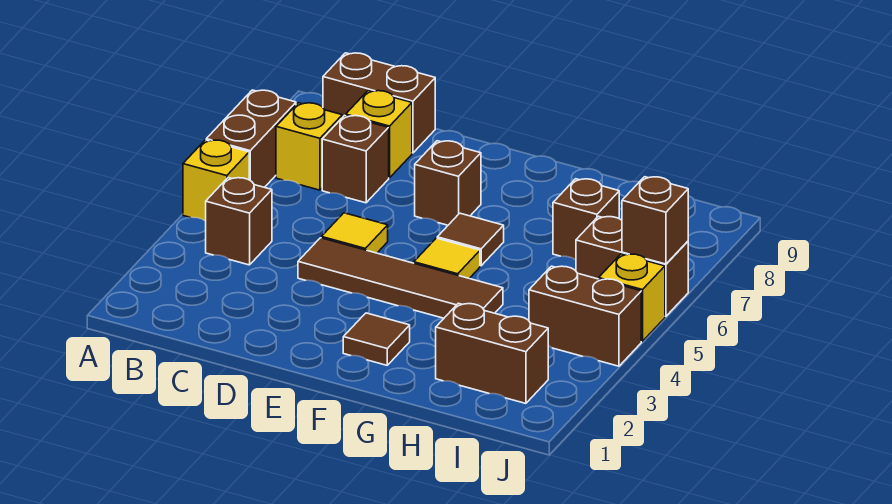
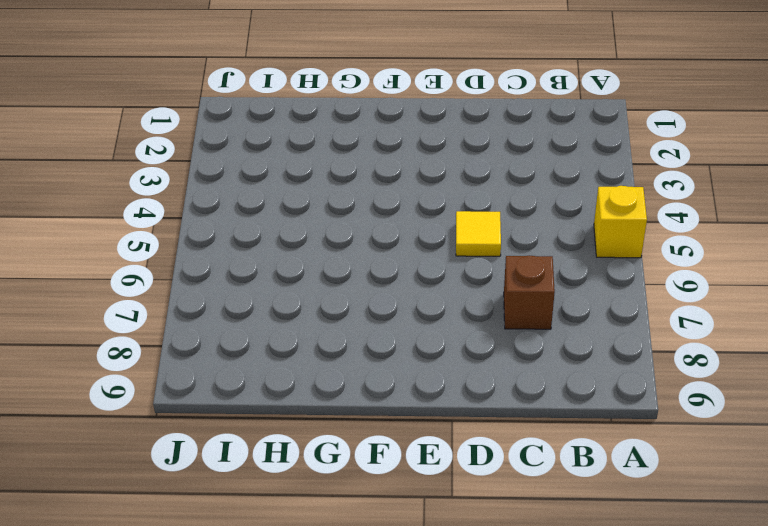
none -> brown 1x2 brick [206,90,296,187]
none -> brown 1x1 brick [206,178,272,265]
none -> yellow 1x1 brick [276,103,342,190]

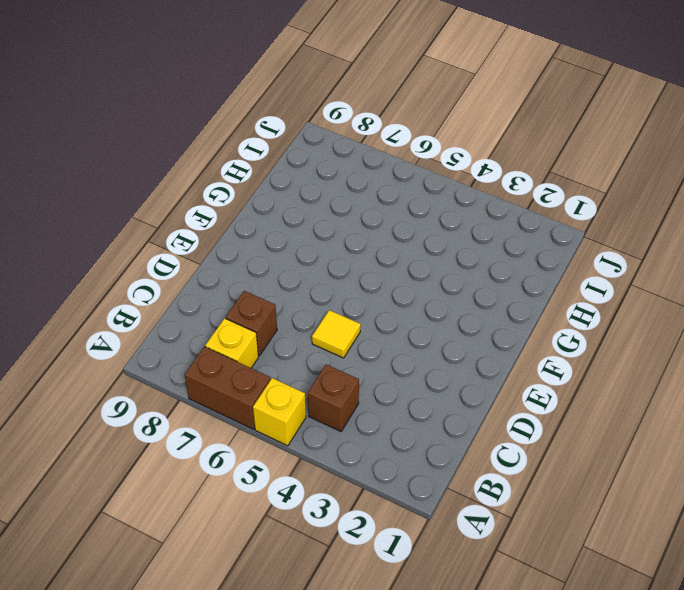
none -> brown 1x2 brick [323,53,435,153]
none -> yellow 1x1 brick [346,91,412,178]
none -> brown 1x4 tile [298,238,503,318]

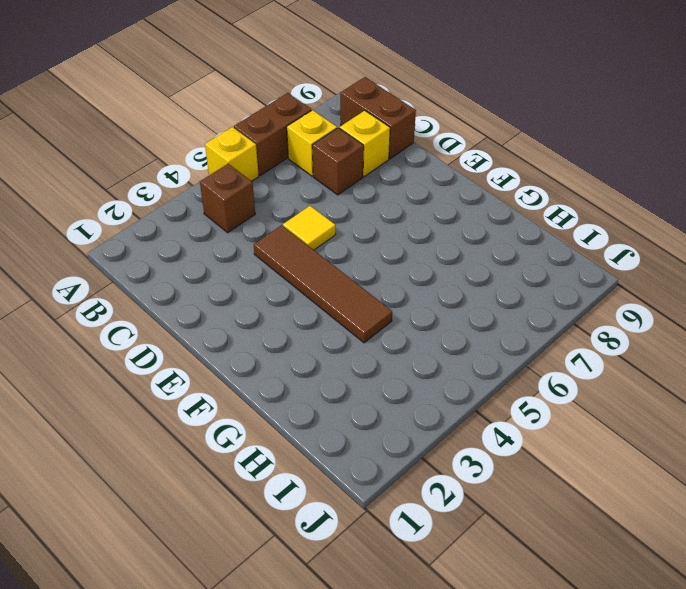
none -> brown 1x1 brick [415,141,481,225]
none -> brown 1x1 tile [343,313,410,365]
none -> yellow 1x1 tile [414,238,480,278]

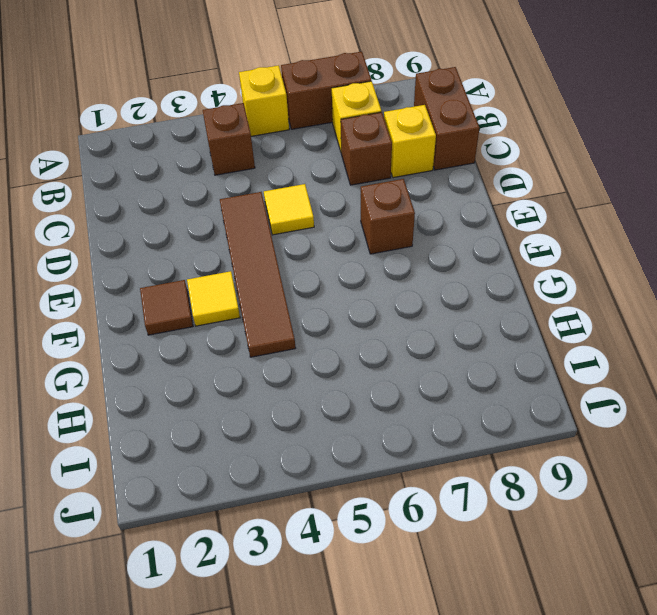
yellow 1x1 tile [187,271,240,326] -> yellow 1x1 tile moved to [414,238,480,278]
none -> brown 1x1 tile [437,213,504,266]
none -> brown 1x2 brick [436,303,548,403]
none -> brown 1x1 brick [553,179,619,260]

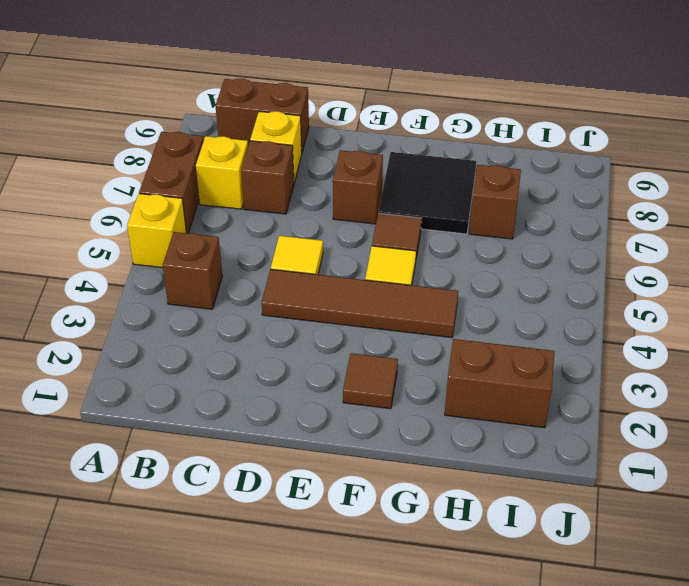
black 2x2 tile [378,152,476,234] -> none
none -> brown 1x2 brick [529,266,641,366]
none -> brown 1x2 brick [576,216,688,316]
none -> yellow 1x1 brick [599,254,665,341]

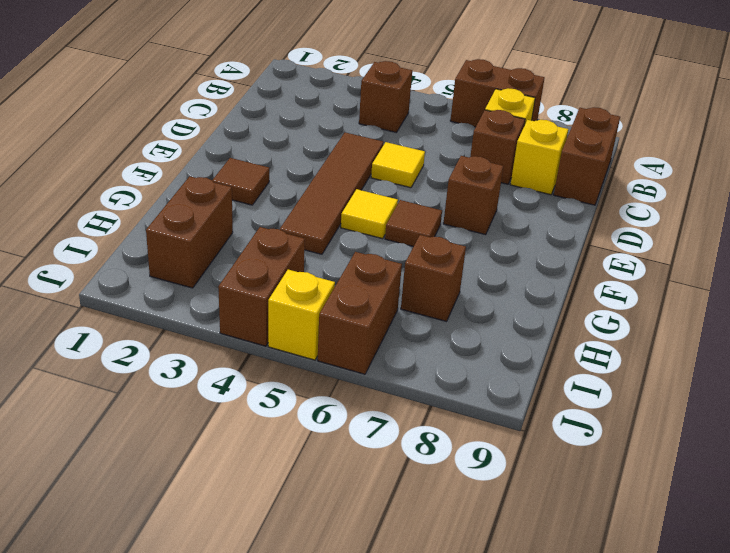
none -> yellow 1x1 brick [183,140,249,221]
none -> brown 1x1 brick [622,177,688,264]

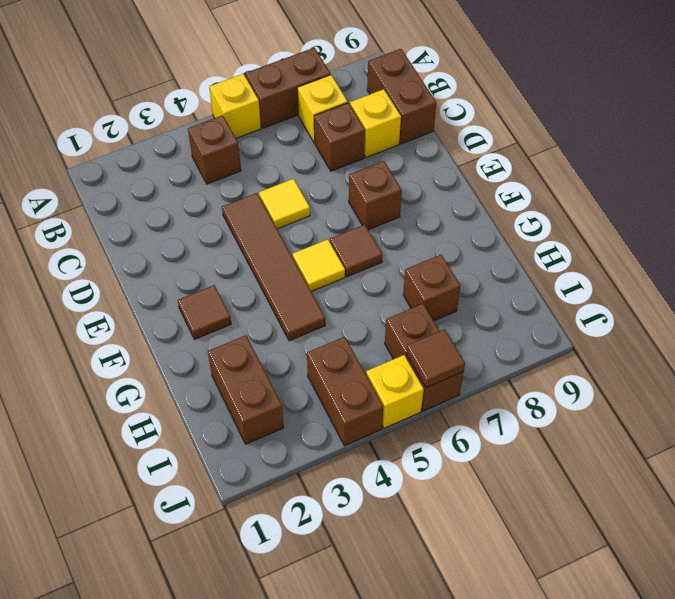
brown 1x1 tile [406,329,465,388] -> brown 1x1 brick [622,177,688,264]

